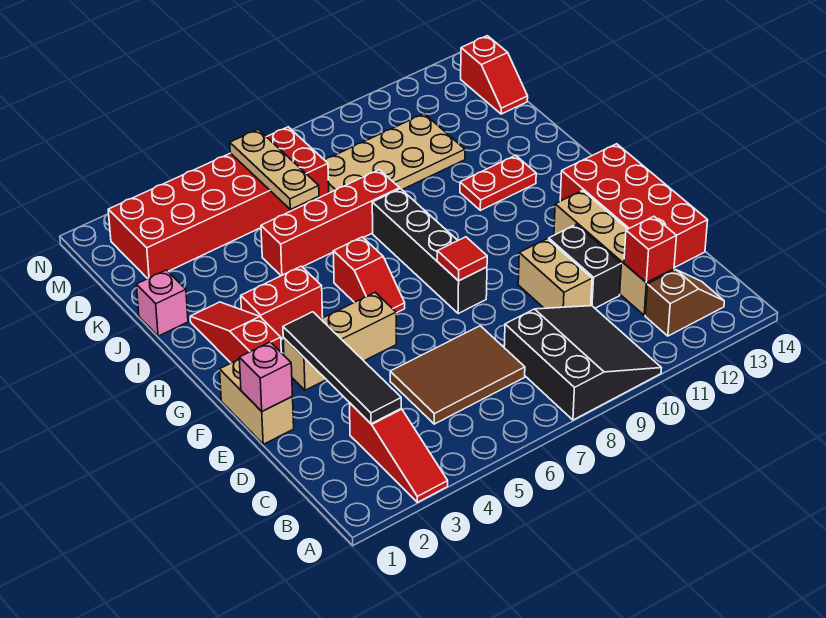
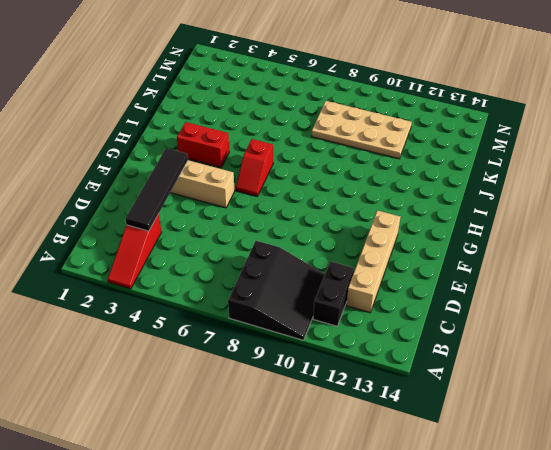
black 1x2 brick [313,261,354,326] -> black 1x2 brick moved to [549,224,621,308]
none -> brown 1x2 slope [645,270,724,336]
none -> brown 2x3 tile [390,326,525,424]
none -> tan 1x2 brick [518,239,592,308]

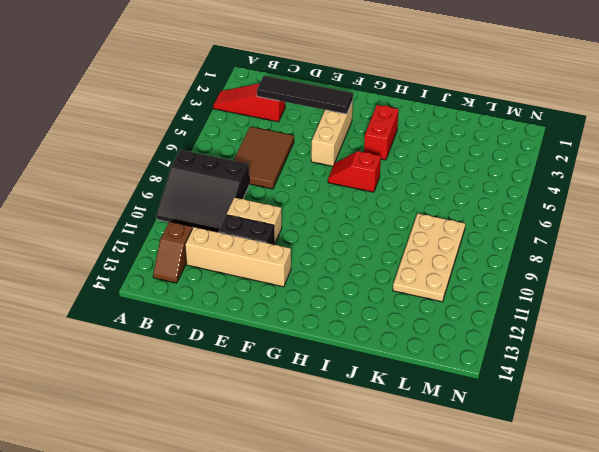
none -> red 2x4 brick [560,144,708,267]
none -> tan 1x2 brick [220,359,294,444]
none -> black 1x4 brick [372,189,487,314]

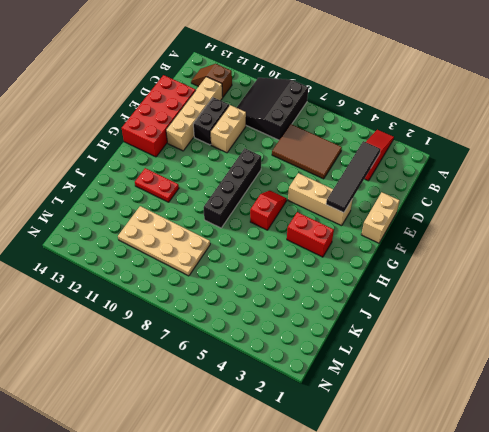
none -> red 1x3 slope [190,302,281,363]
none -> pink 1x1 brick [136,270,188,336]
none -> red 1x4 brick [261,170,400,276]

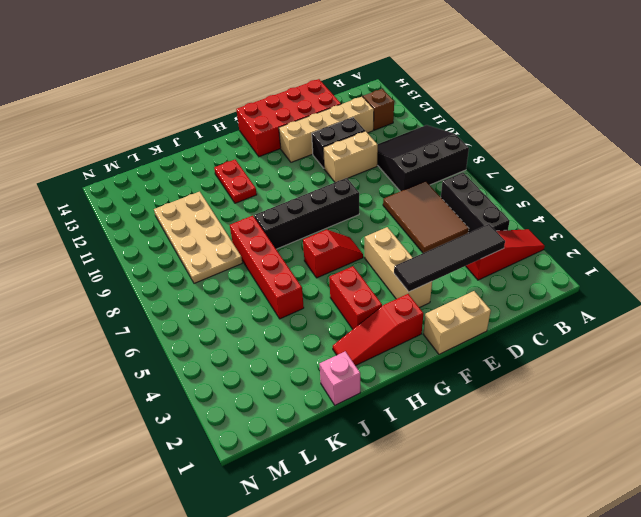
black 1x3 brick [441,173,510,233] -> none
none -> red 2x6 brick [108,127,329,279]
none -> red 1x2 slope [461,36,528,114]
none -> red 1x1 brick [624,216,677,283]

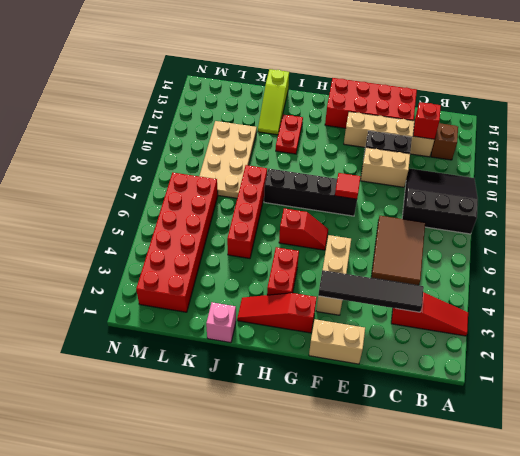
lime 1x3 slope [258,69,289,135] -> none
none -> red 1x2 slope [461,36,528,114]
none -> pink 1x1 brick [239,342,293,411]
none -> tan 1x3 plate [230,130,319,209]

